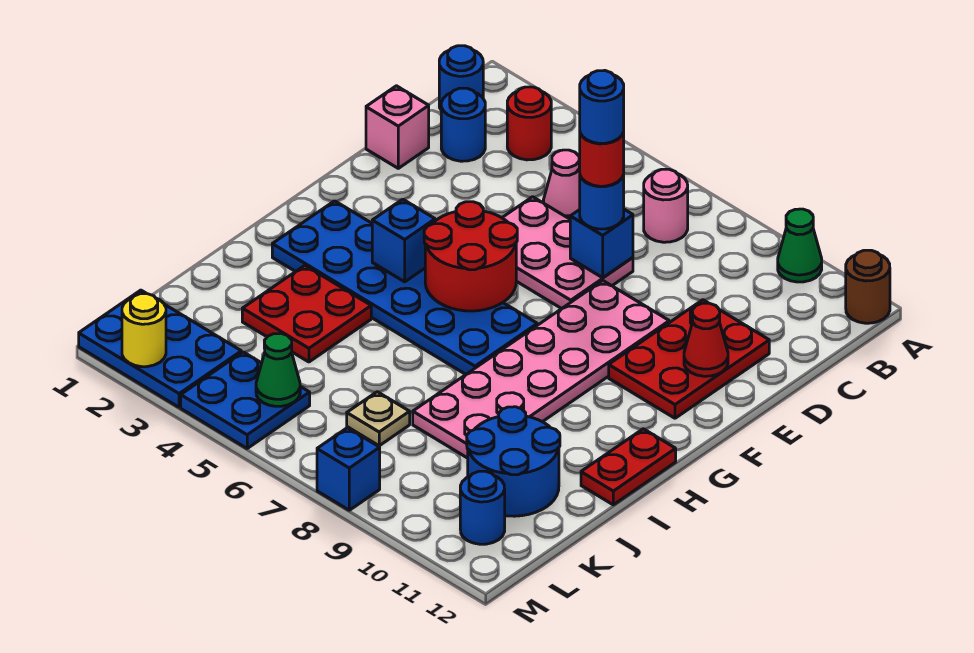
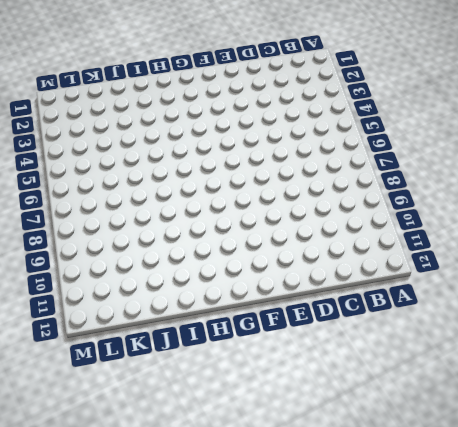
none -> green 1x1 cone [778,209,822,282]
none -> brown 1x1 round brick [846,250,890,323]
none -> blue 1x1 round brick [439,46,483,109]

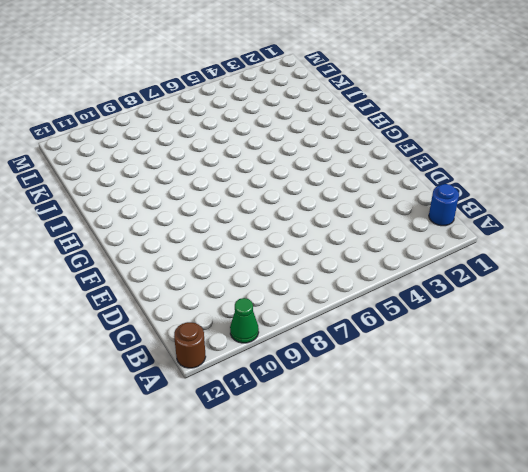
none -> red 1x1 round brick [507,87,551,160]
none -> pink 1x1 round brick [644,169,688,242]
none -> blue 1x1 round brick [441,88,485,161]

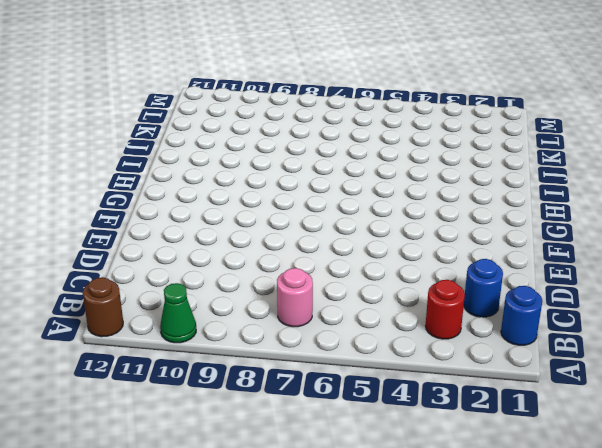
none -> pink 1x1 cone [543,150,580,219]
none -> pink 1x1 brick [366,86,429,168]
none -> pink 2x3 plate [502,197,633,309]

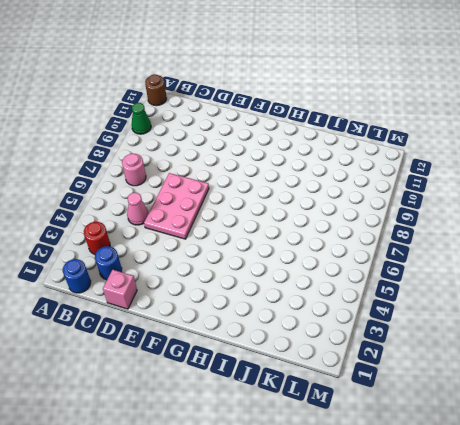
none -> red 2x3 plate [609,300,769,418]
none -> pink 2x6 plate [413,281,669,458]
none -> blue 2x6 plate [272,201,537,374]

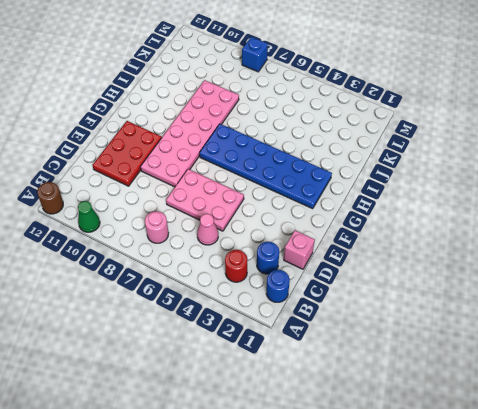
none -> red 1x2 plate [581,429,676,505]
none -> red 2x2 plate [242,266,371,362]
none -> blue 2x2 round brick [467,407,560,516]

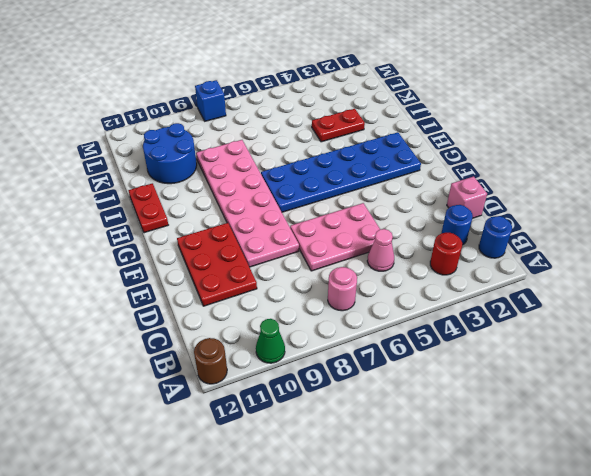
red 1x2 plate [312,109,365,142] -> red 2x2 plate [242,266,371,362]
none -> tan 1x1 plate [347,392,410,446]
none -> blue 2x3 plate [79,290,241,407]
none -> blue 2x2 plate [181,352,310,448]

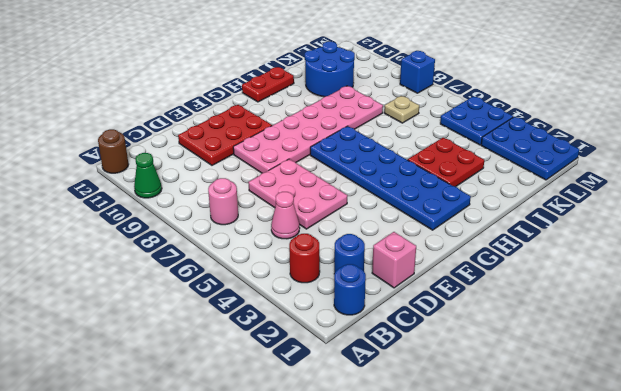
none -> blue 1x1 round brick [460,471,505,544]
none -> blue 1x1 brick [570,209,633,278]
none -> red 1x1 cone [684,303,728,376]

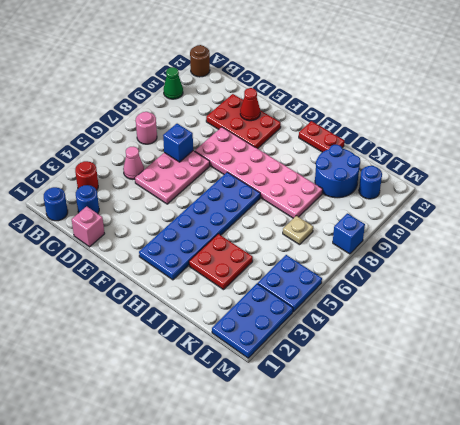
none -> red 2x2 round brick [424,202,517,311]
none -> blue 1x1 brick [372,199,435,282]
none -> green 1x1 cone [256,333,300,406]

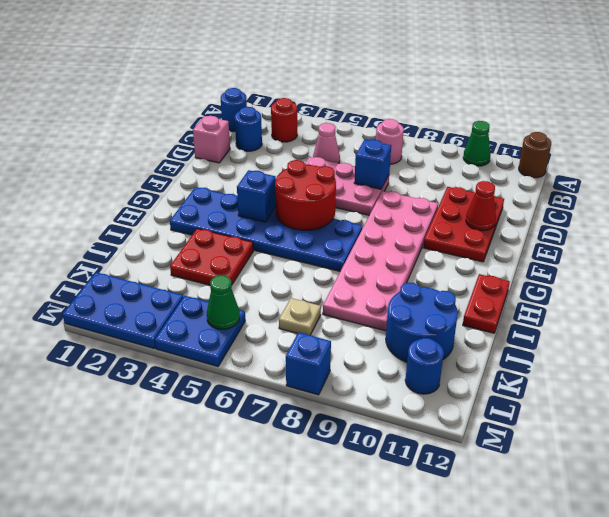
none -> yellow 1x1 round brick [122,294,166,367]
none -> blue 1x1 round brick [580,175,624,229]
none -> red 1x1 round brick [580,132,624,186]

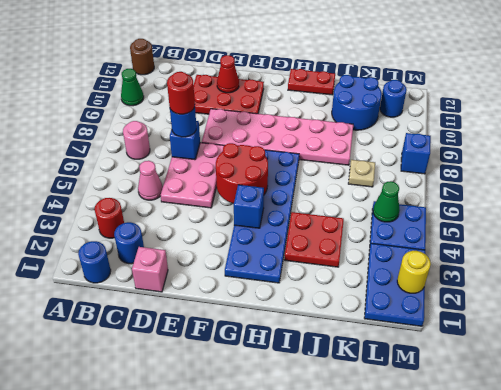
none -> blue 1x1 round brick [580,70,624,143]

